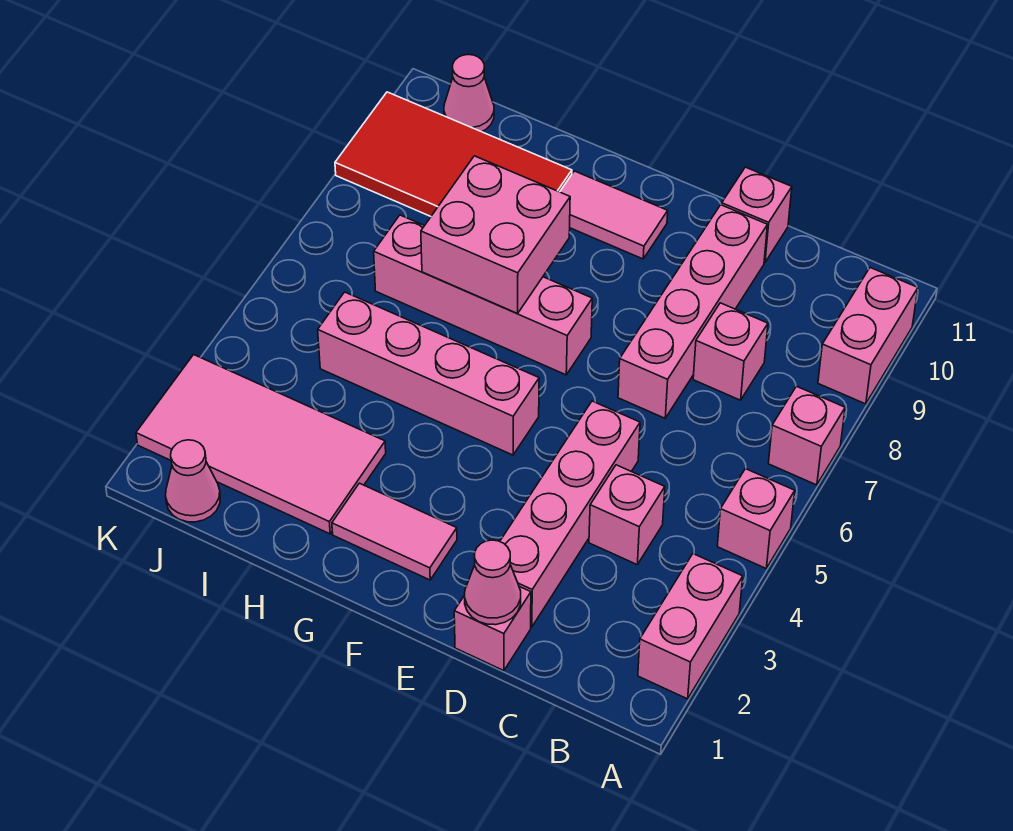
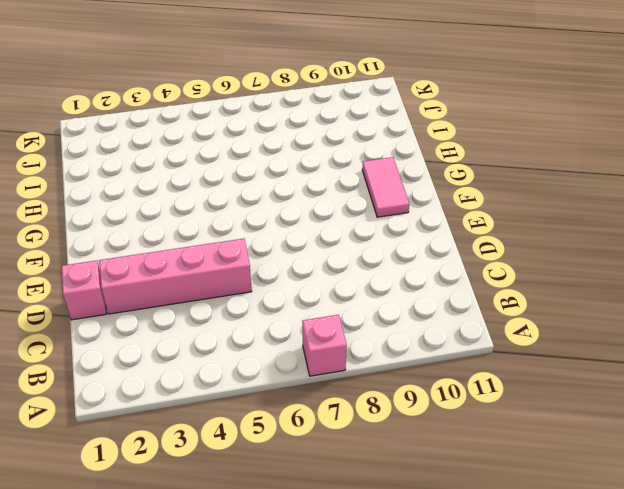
none -> pink 1x2 brick [638,554,743,699]
none -> pink 1x1 brick [717,469,795,568]
none -> pink 1x2 brick [818,268,918,404]

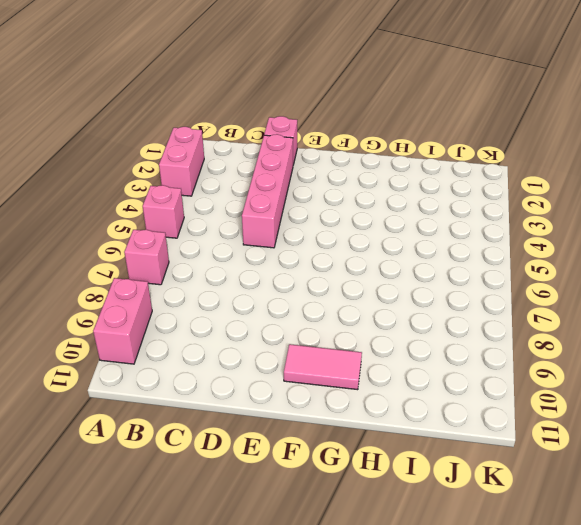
none -> pink 1x1 brick [589,465,665,564]
none -> pink 1x1 brick [693,303,768,400]
none -> pink 1x4 brick [618,205,767,418]

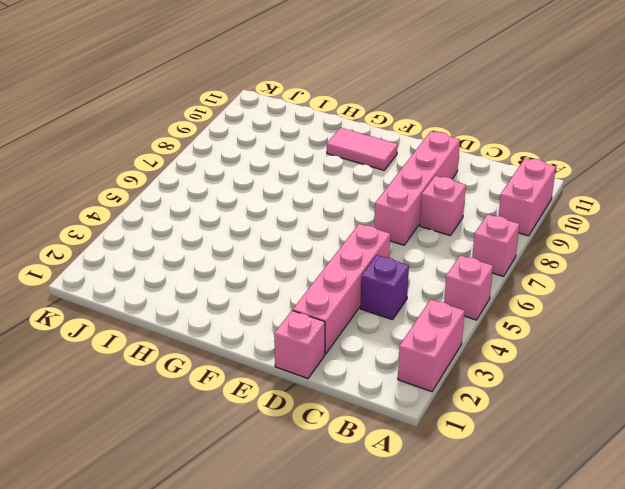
purple 1x1 brick [360,255,409,320] -> pink 1x1 brick [589,465,665,564]
none -> pink 1x1 brick [722,167,792,262]
none -> pink 1x2 tile [332,483,457,580]
none -> pink 1x4 brick [318,292,539,455]

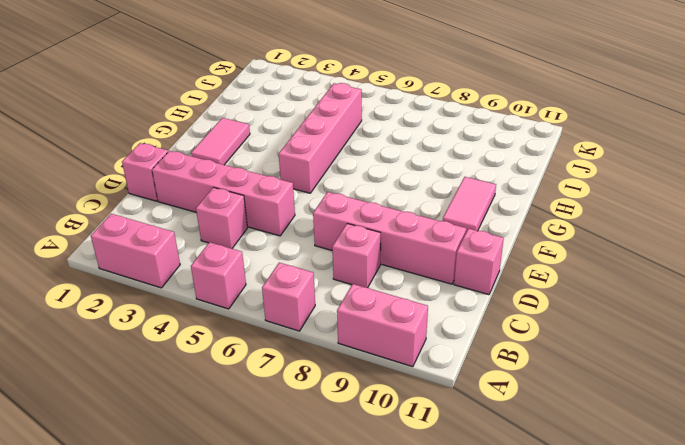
none -> pink 1x4 brick [374,215,592,375]
none -> pink 2x4 tile [136,355,386,534]
none -> red 2x4 tile [335,92,572,216]

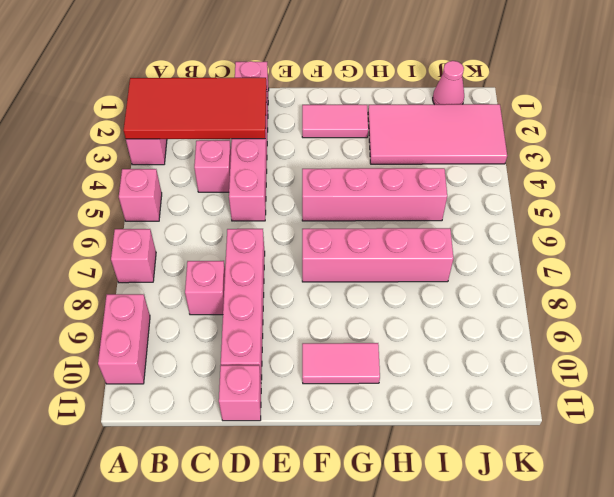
red 2x4 tile [124,78,267,139] -> red 2x4 tile moved to [335,92,572,216]
none -> pink 1x1 cone [444,55,494,132]
none -> pink 1x1 cone [465,540,521,625]
none -> pink 2x2 brick [421,156,570,313]

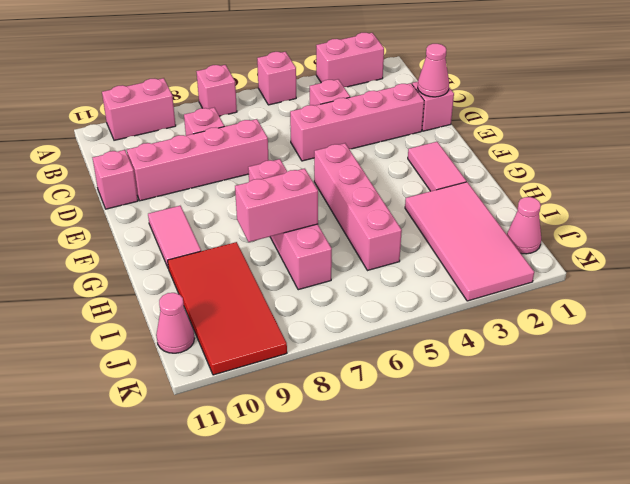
pink 1x2 brick [235,169,318,242] -> pink 2x2 brick [421,156,570,313]

